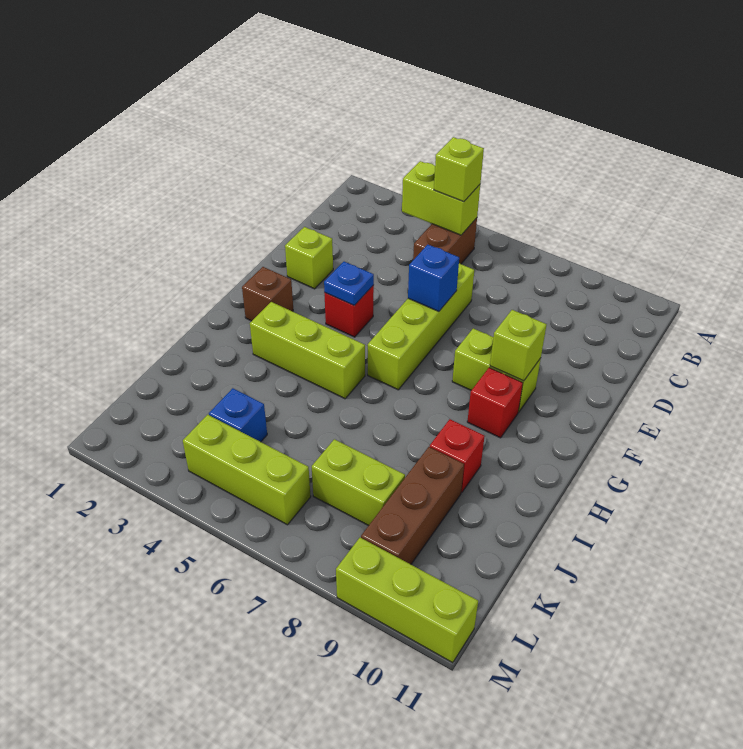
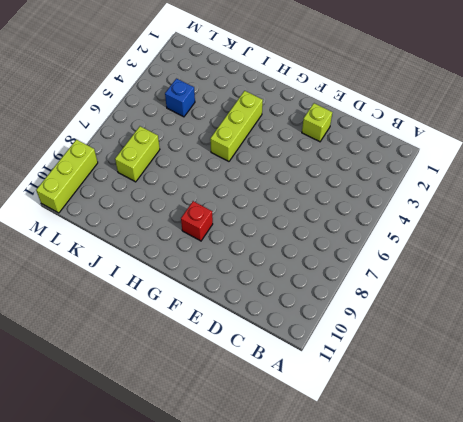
none -> brown 1x2 brick [413,218,477,264]
none -> lime 1x4 brick [368,263,474,390]
none -> red 1x1 brick [324,285,374,337]

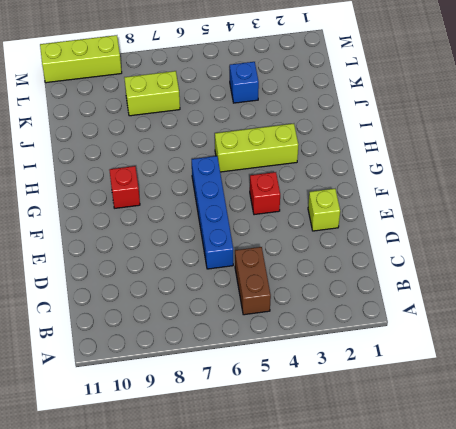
blue 1x4 brick [192,156,233,269] -> lime 1x4 brick [368,263,474,390]
none -> lime 1x2 brick [452,328,541,412]
none -> brown 1x1 brick [242,267,293,321]
none -> red 1x1 brick [430,419,485,493]

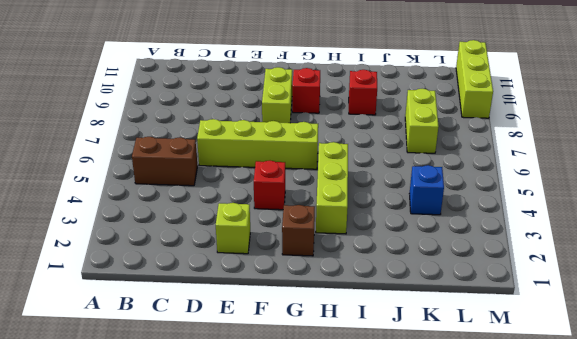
none -> brown 1x3 brick [361,447,464,564]
none -> lime 1x3 brick [183,415,311,525]
none -> lime 1x2 brick [402,161,480,235]

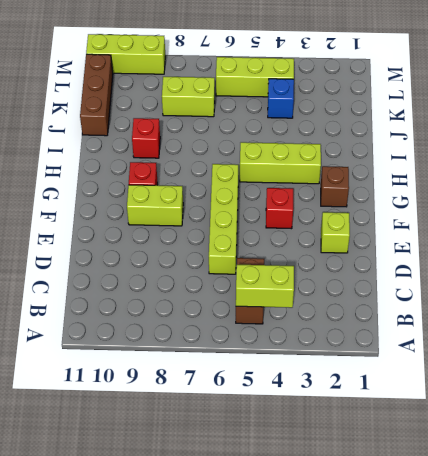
brown 1x3 brick [80,54,113,136] -> brown 1x3 brick moved to [361,447,464,564]
none -> blue 1x1 brick [408,245,459,311]
none -> blue 1x1 plate [324,262,374,305]
none -> lime 1x1 brick [490,310,547,381]

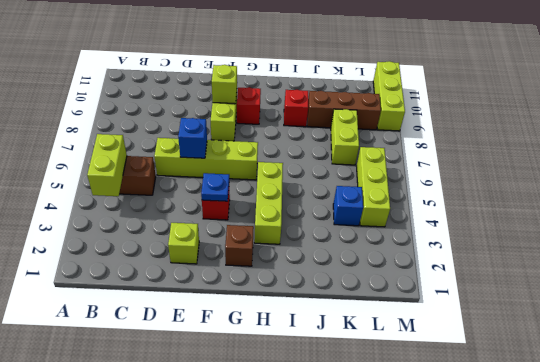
none -> lime 1x1 brick [434,137,484,202]

